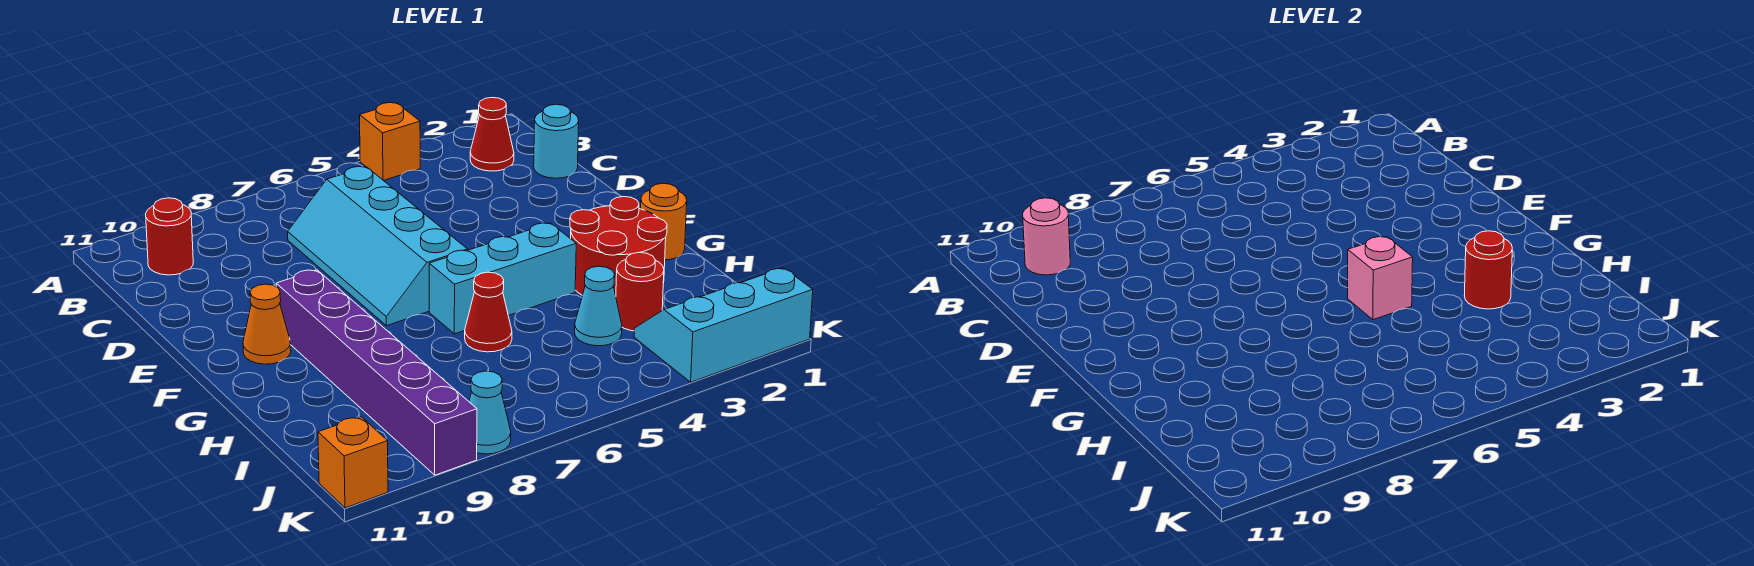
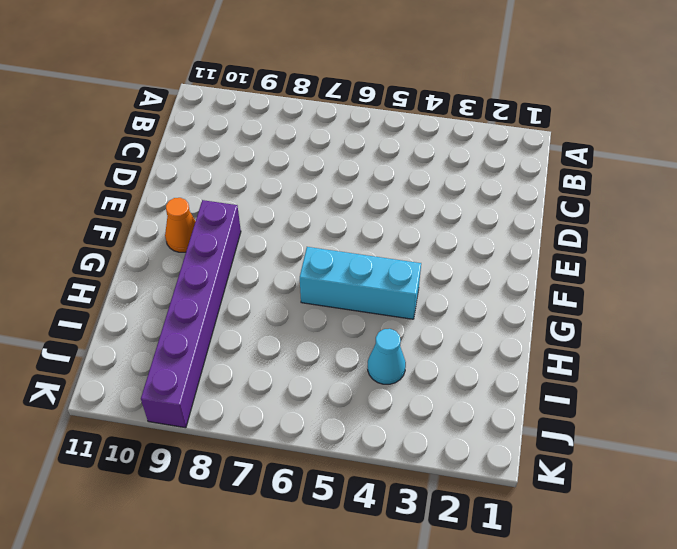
none -> orange 1x1 brick [360,103,420,180]
none -> red 1x1 cone [470,98,514,171]
none -> red 1x1 round brick [146,198,193,275]

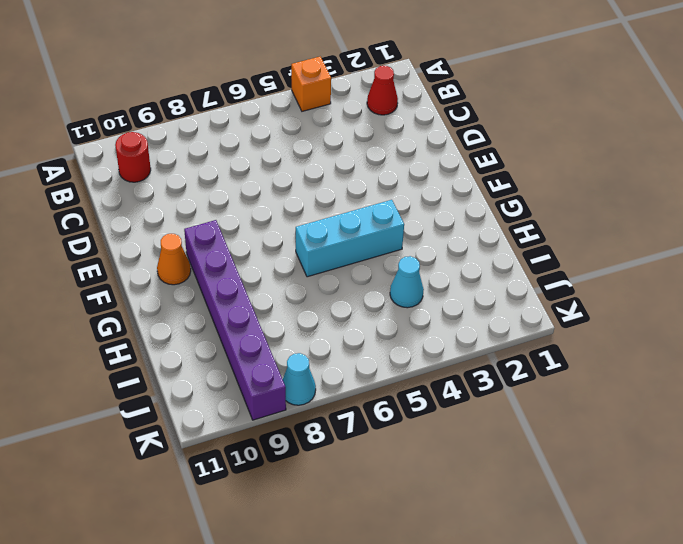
none -> cyan 1x1 round brick [534,104,579,178]
none -> cyan 2x4 slope [288,167,468,326]
none -> orange 1x1 round brick [641,183,687,260]

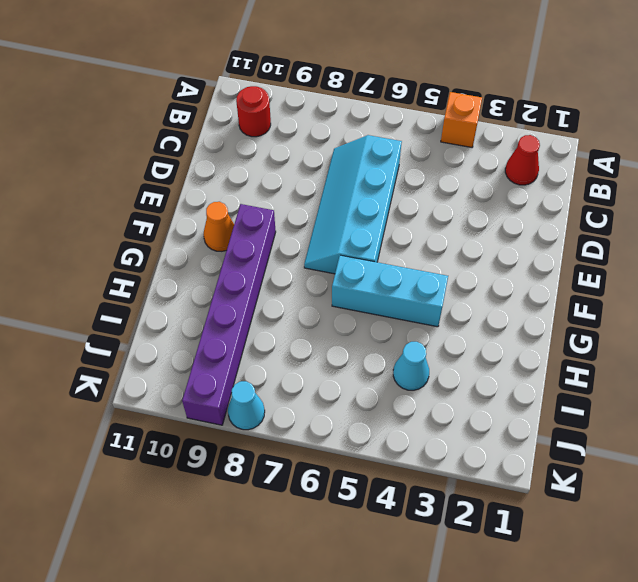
none -> cyan 1x1 round brick [534,104,579,178]
none -> orange 1x1 round brick [641,183,687,260]
none -> red 2x2 round brick [570,197,667,296]

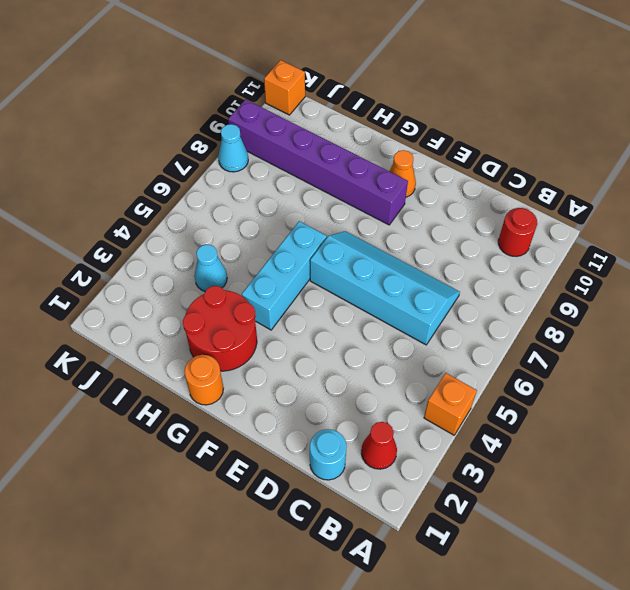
none -> red 1x1 cone [465,272,512,352]
none -> red 1x1 round brick [616,252,664,331]
none -> cyan 2x3 slope [634,268,813,382]

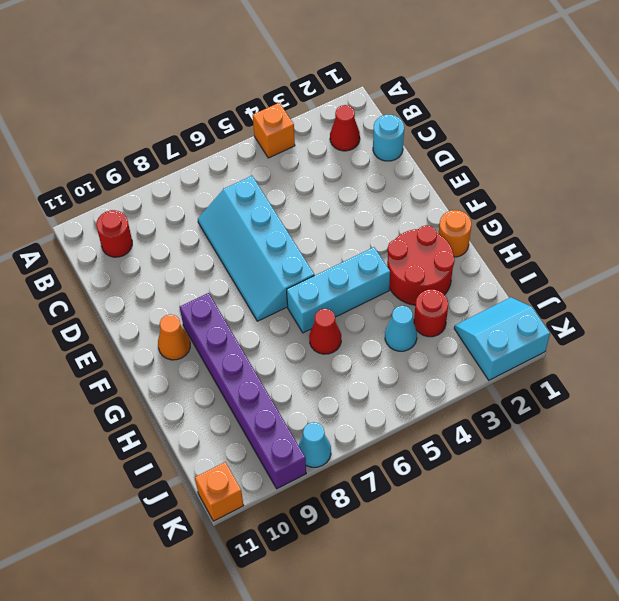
cyan 2x2 slope [454,297,550,380] -> cyan 2x3 slope [634,268,813,382]
none -> pink 1x1 round brick [1023,198,1070,275]
none -> pink 1x1 brick [1347,237,1413,320]
none -> red 1x1 round brick [1464,231,1512,309]

